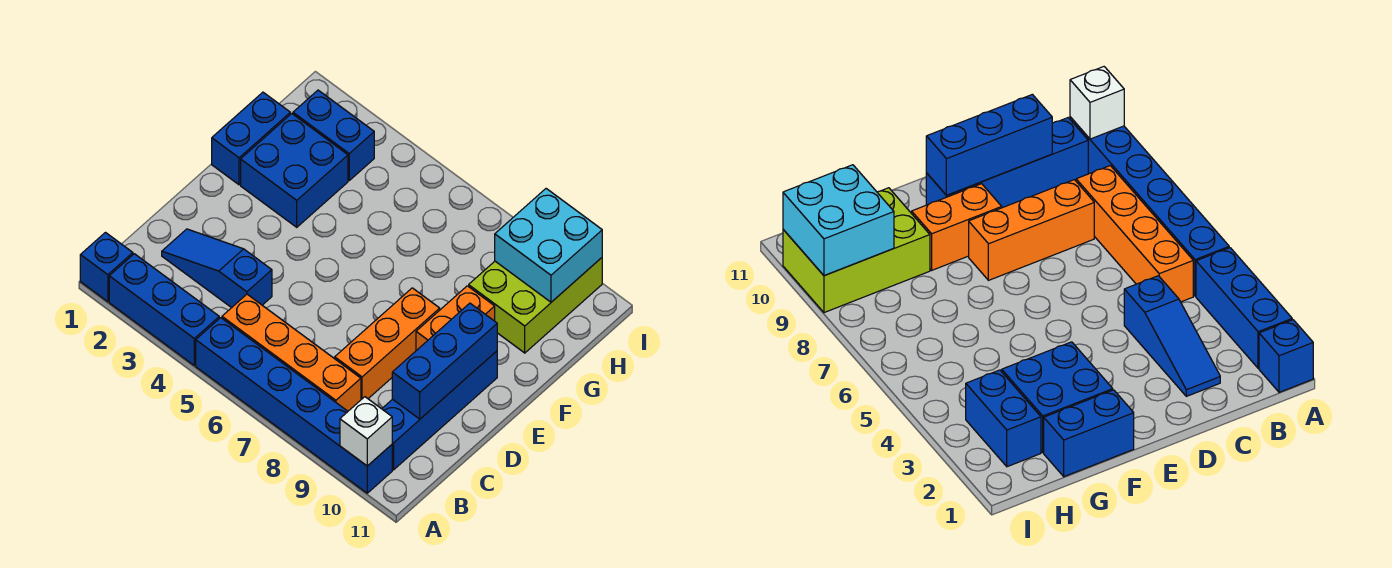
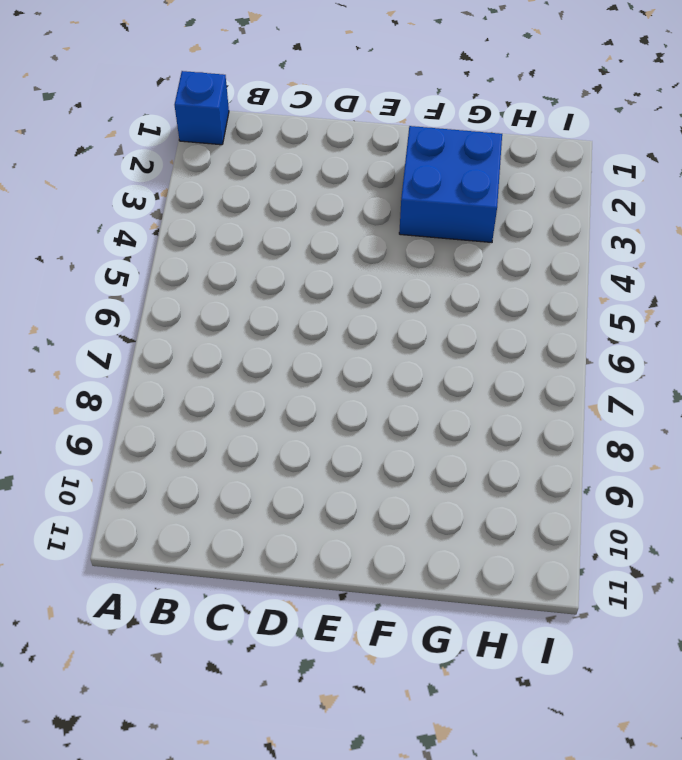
none -> blue 1x3 brick [109,254,219,365]
none -> blue 1x6 brick [196,318,392,493]
none -> orange 1x4 brick [222,294,361,411]

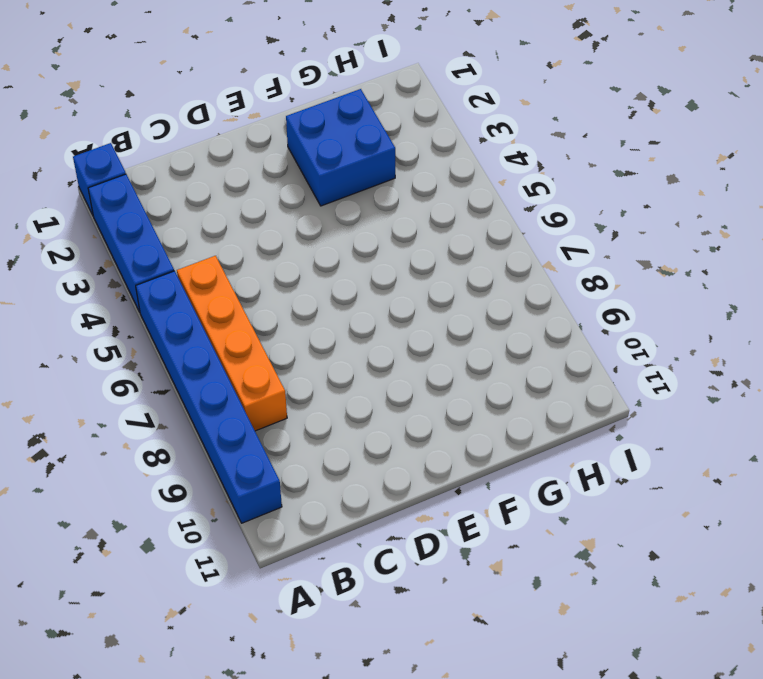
none -> blue 1x4 brick [382,351,497,470]
none -> blue 1x3 slope [162,229,272,308]
none -> orange 1x3 brick [335,288,440,399]

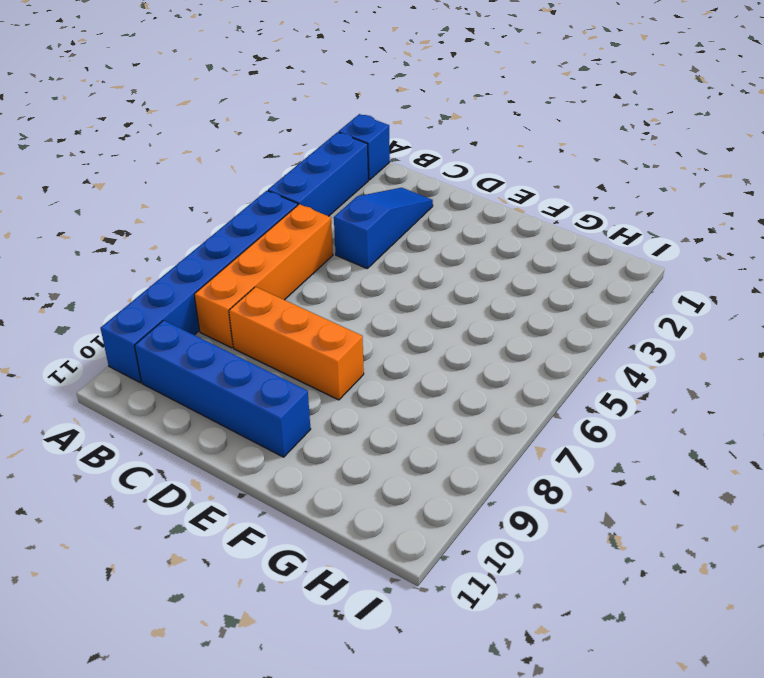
none -> orange 1x2 brick [416,286,495,351]
none -> blue 1x2 brick [212,92,290,185]
none -> blue 2x2 brick [241,114,348,227]

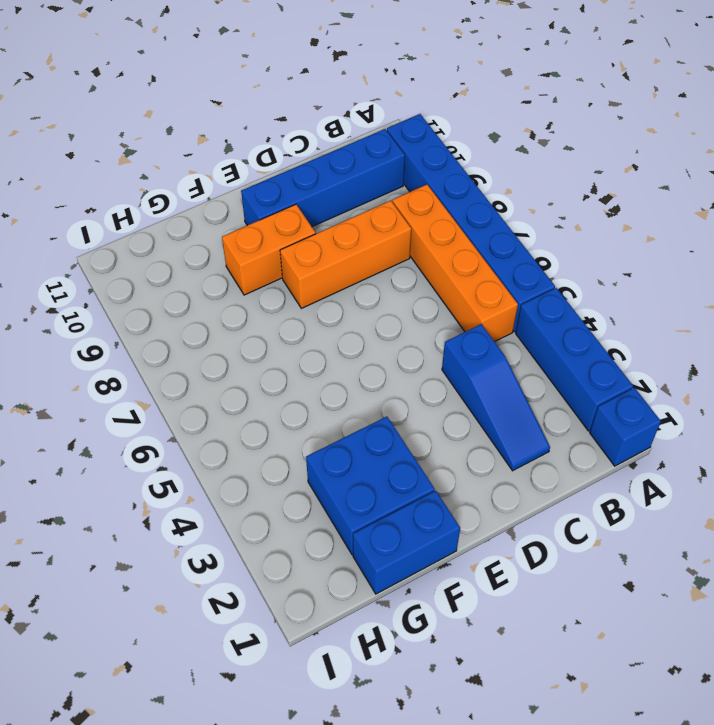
none -> lime 2x3 brick [469,258,602,353]
none -> blue 1x2 brick [293,90,374,180]
none -> white 1x1 brick [340,397,392,466]

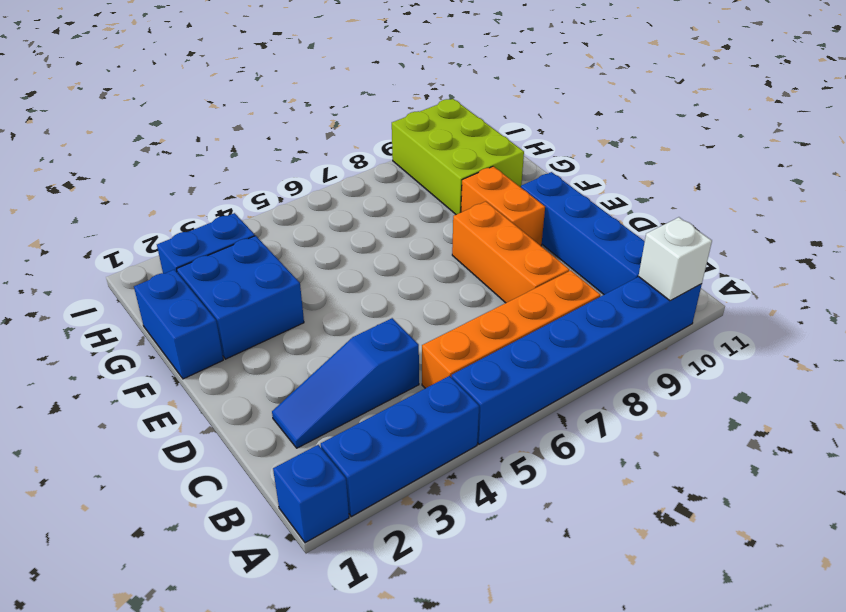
none -> blue 1x3 brick [392,303,497,419]
none -> cyan 2x2 brick [495,189,602,302]

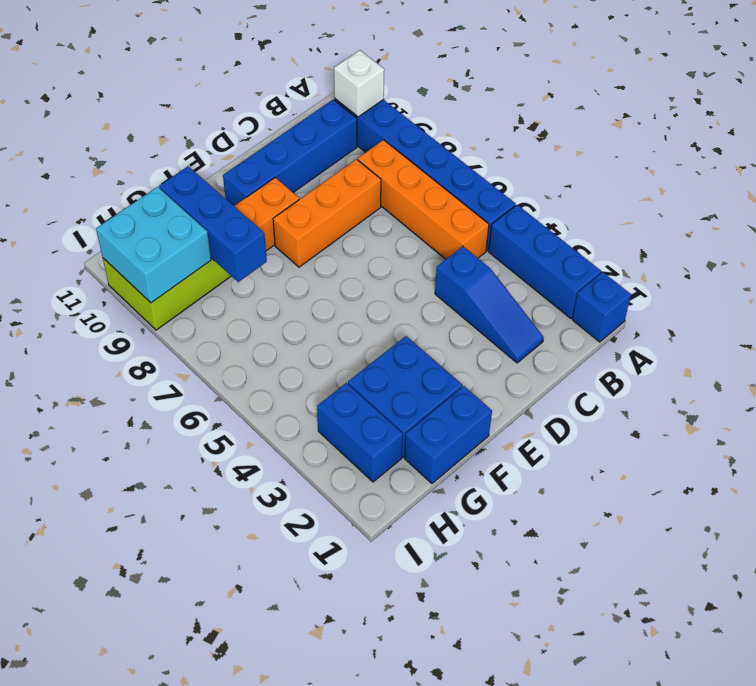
blue 1x3 brick [159,166,267,282] -> blue 1x3 brick turned to [392,303,497,419]

